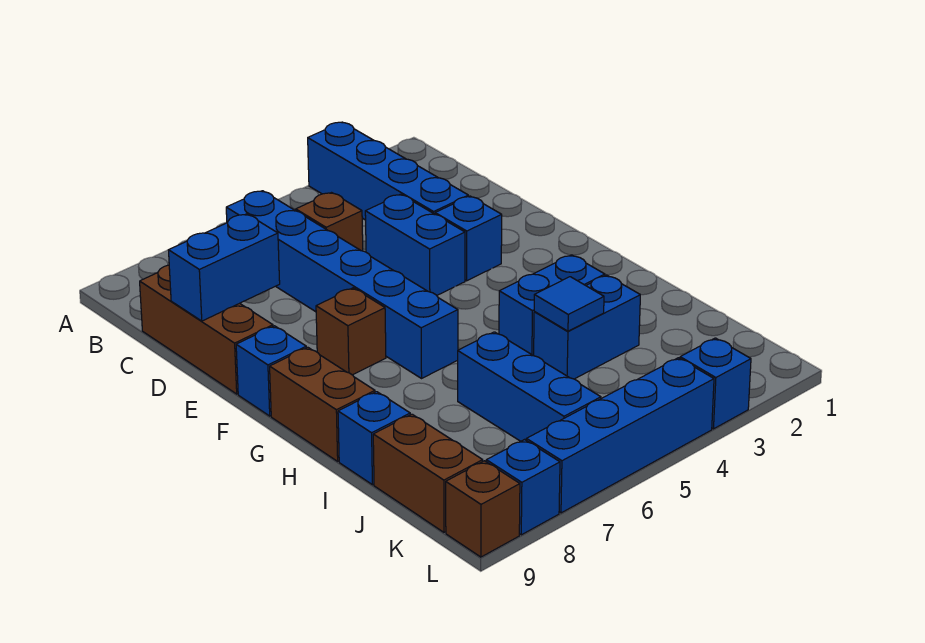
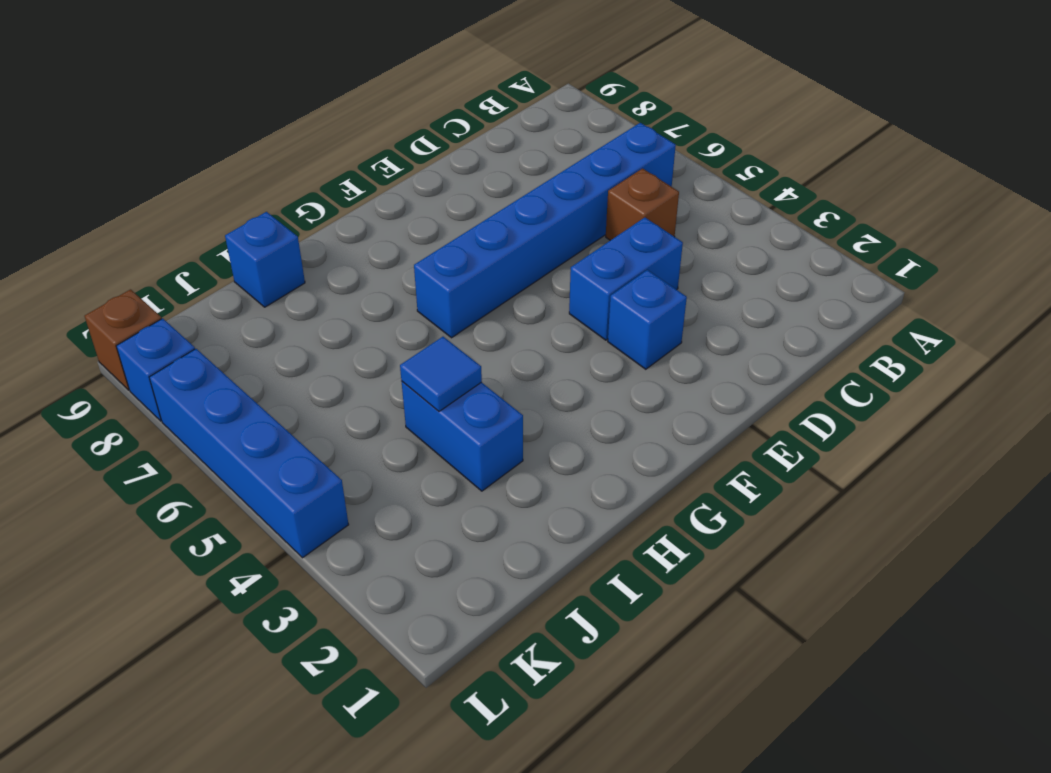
none -> blue 1x4 brick [308,122,468,220]
none -> brown 1x3 brick [140,265,273,394]
none -> brown 1x1 brick [316,288,386,375]

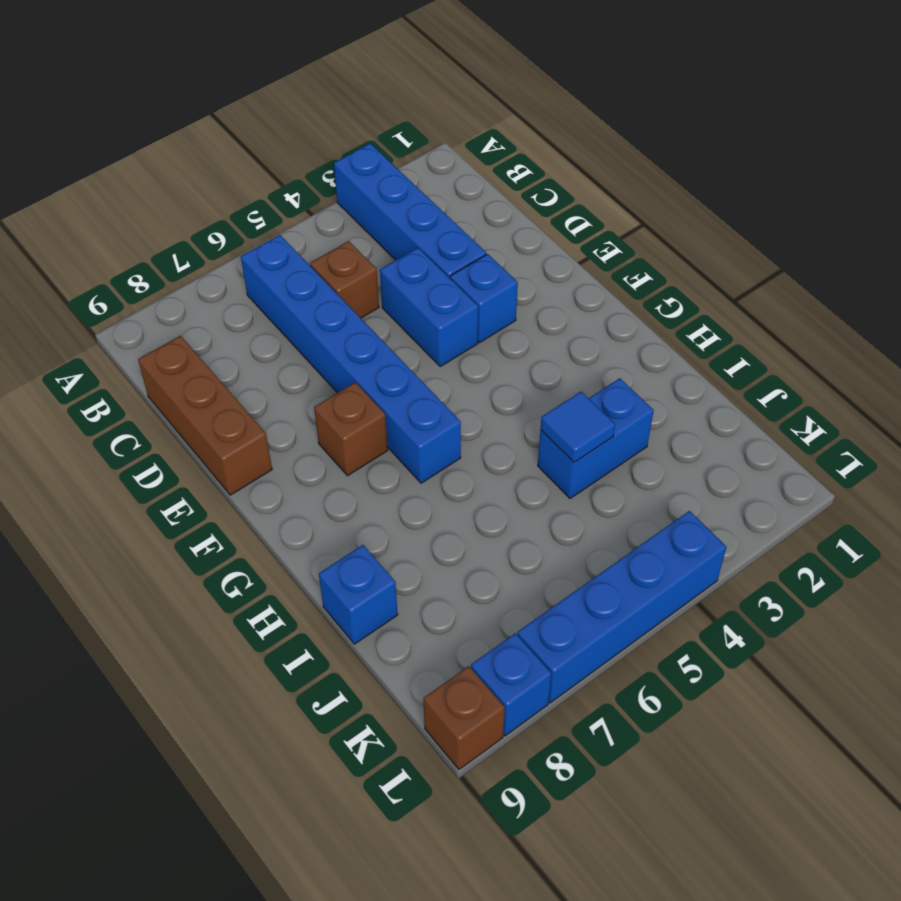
none -> blue 1x1 brick [236,326,306,416]
none -> brown 1x2 brick [270,347,375,461]
none -> blue 1x2 brick [499,255,605,356]

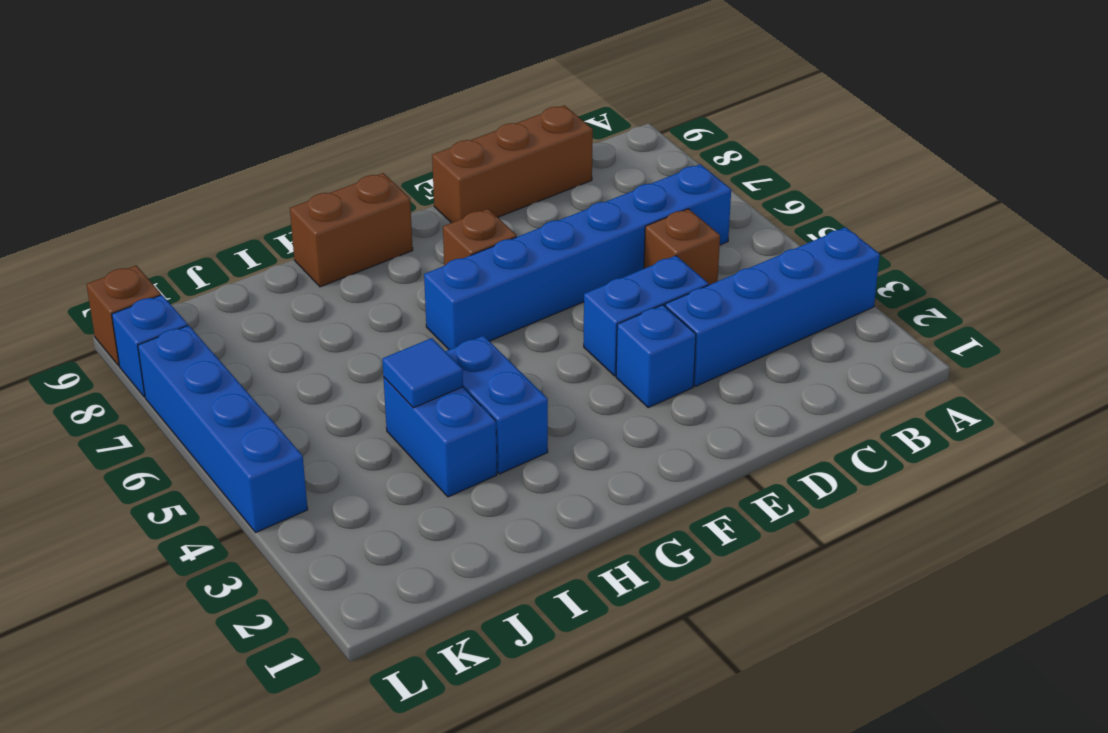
none -> blue 1x1 brick [236,326,306,416]
none -> blue 1x3 brick [458,332,601,441]
none -> blue 1x1 brick [338,392,410,485]

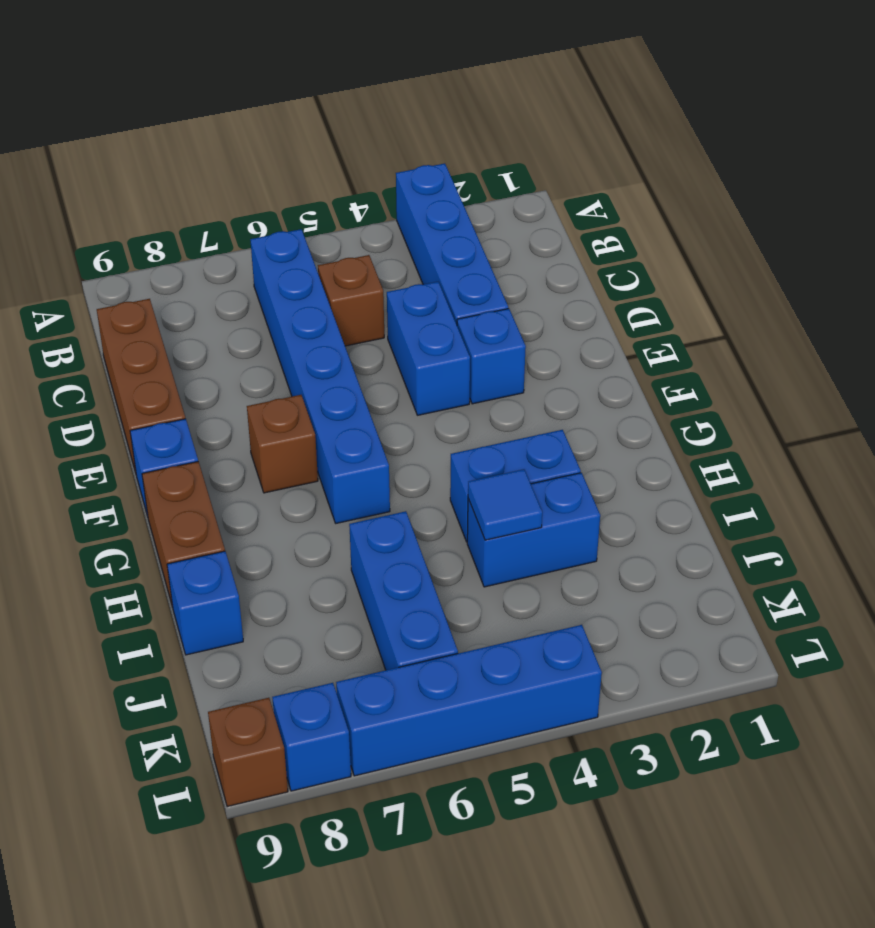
none -> brown 1x2 brick [373,414,483,532]
none -> blue 1x1 brick [680,338,751,429]
none -> blue 1x2 brick [169,214,280,321]

